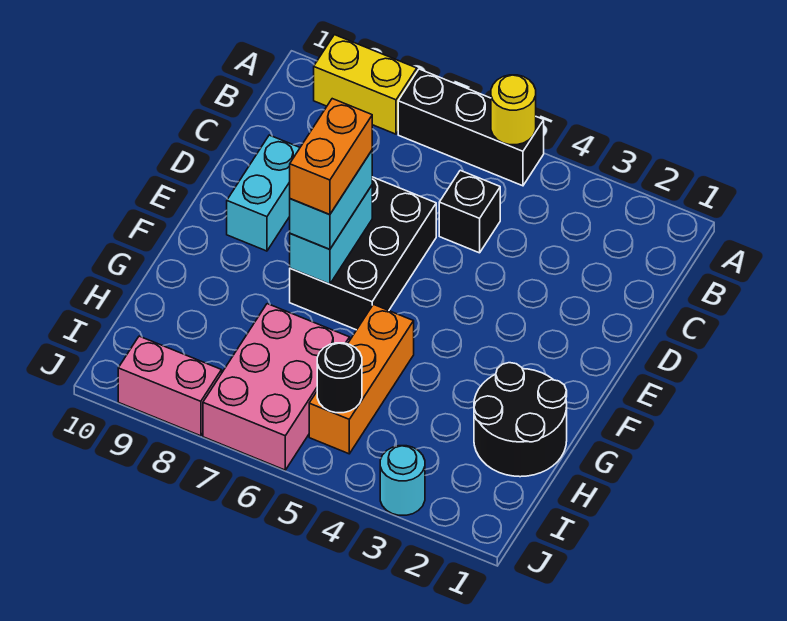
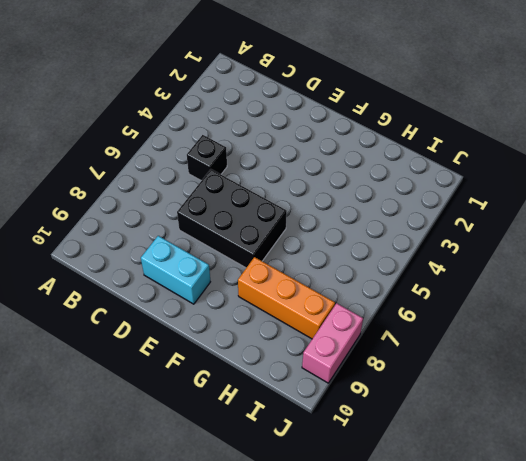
orange 1x3 brick [238,257,335,339] -> orange 1x3 brick moved to [309,304,414,454]
none -> black 1x3 brick [398,69,544,186]
none -> yellow 1x2 brick [314,35,417,134]
none -> black 2x2 round brick [474,363,567,477]

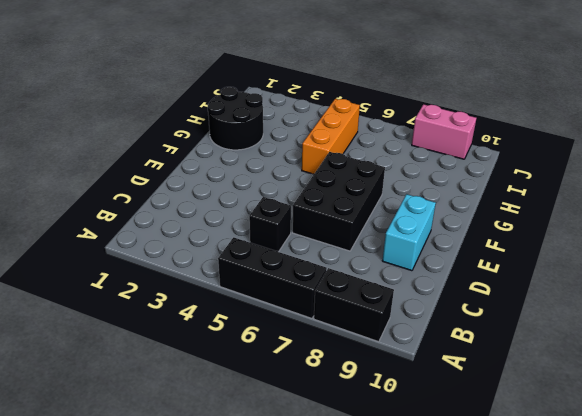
black 1x2 brick [314,268,394,342] -> yellow 1x2 brick [314,35,417,134]
none -> pink 2x3 brick [203,304,350,470]
none -> cyan 1x1 round brick [380,446,425,515]
none -> yellow 1x1 round brick [491,75,536,145]

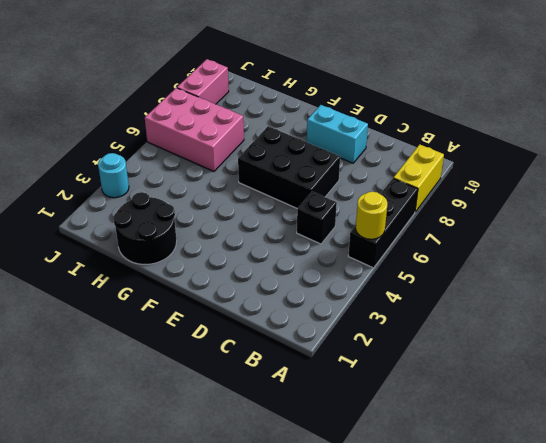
none -> orange 1x3 brick [309,304,414,454]
none -> cyan 1x2 brick [290,186,372,284]
none -> black 1x1 round brick [317,343,362,413]

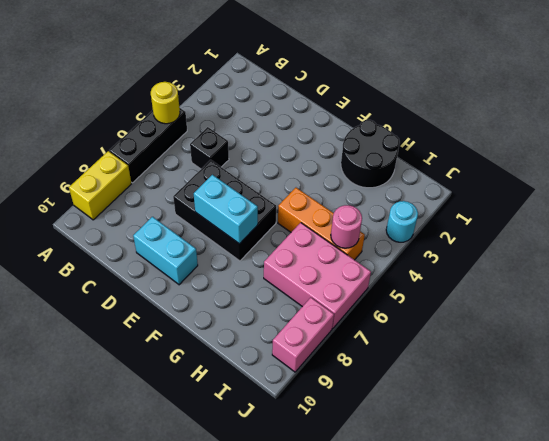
pink 1x1 round brick [331,205,362,248] -> black 1x1 round brick [317,343,362,413]
none -> cyan 1x2 brick [290,151,372,249]
none -> orange 1x2 brick [290,99,372,215]

